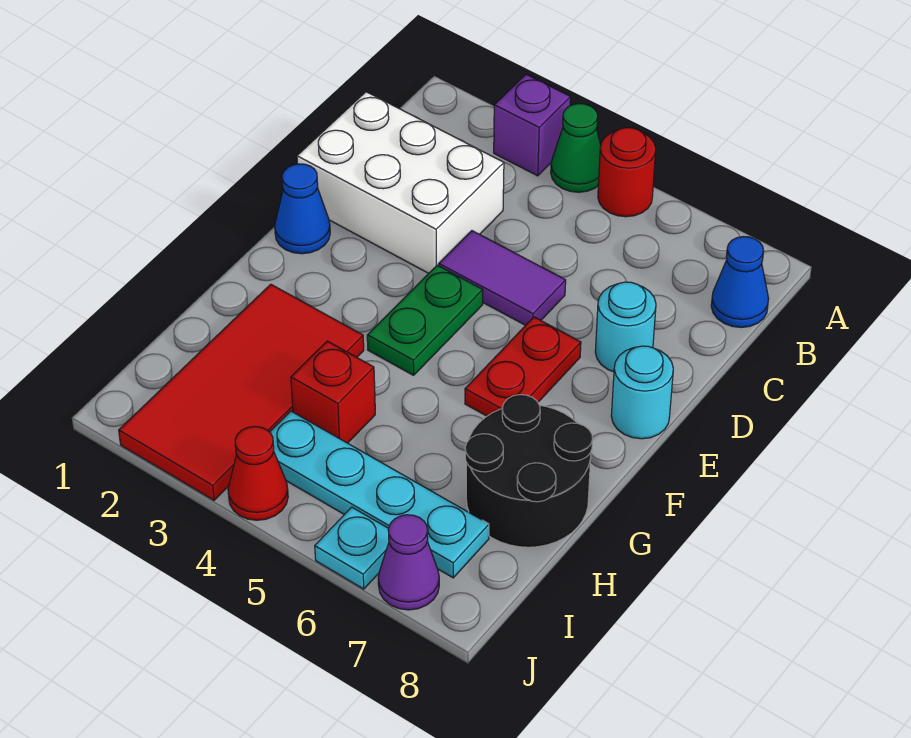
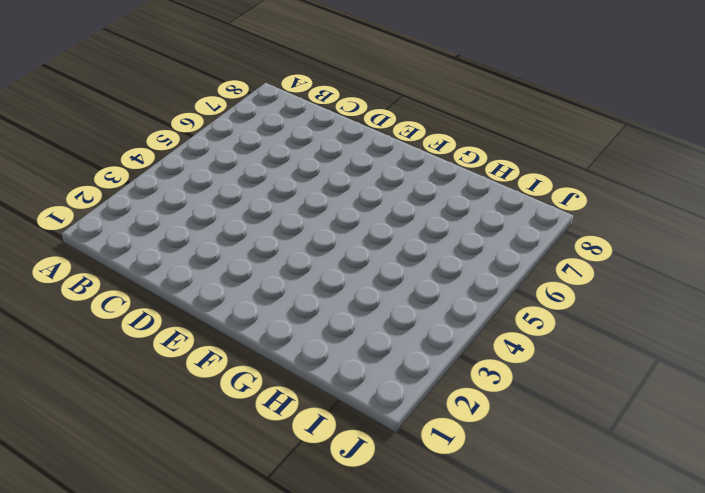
none -> purple 1x1 brick [494,74,571,176]
none -> green 1x1 cone [551,103,601,192]
none -> red 1x1 round brick [598,127,656,217]

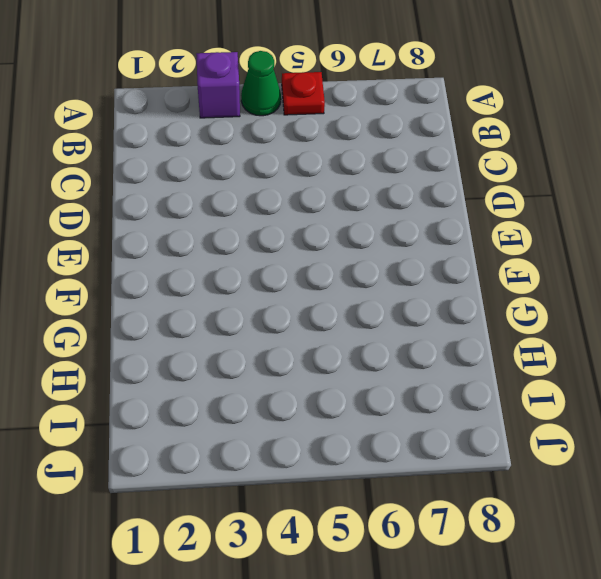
red 1x1 plate [282,72,325,115] -> red 1x1 round brick [598,127,656,217]
none -> blue 1x1 cone [711,236,769,328]
none -> white 2x3 brick [297,92,504,273]
none -> purple 1x2 tile [439,231,566,325]

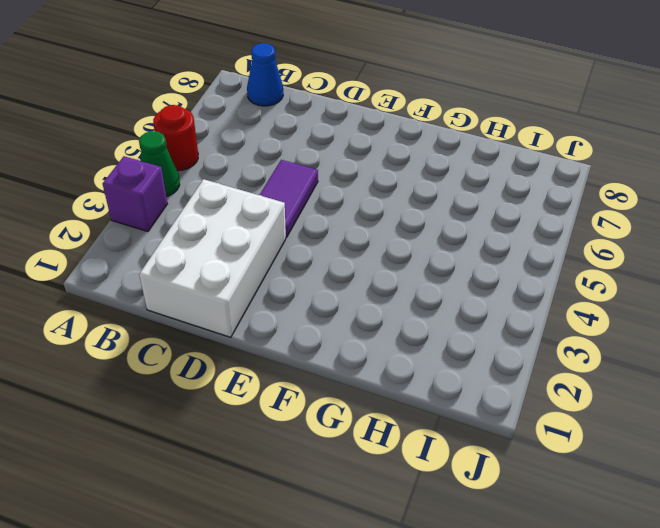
none -> cyan 1x1 round brick [595,282,656,372]
none -> blue 1x1 cone [275,164,330,254]
none -> green 1x2 plate [367,265,483,375]

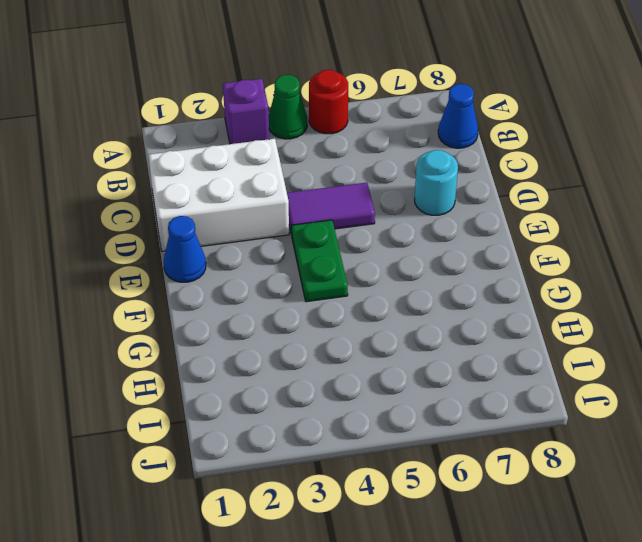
none -> red 1x2 plate [465,317,581,416]
none -> cyan 1x1 round brick [611,346,673,439]
none -> red 2x4 tile [119,284,364,500]

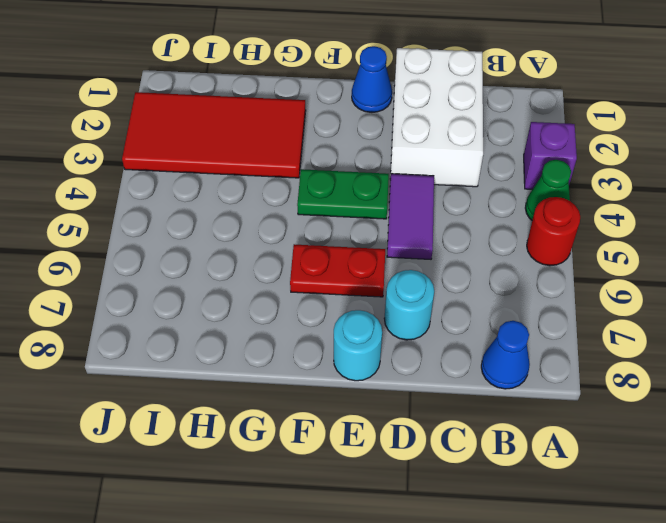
none -> black 2x2 round brick [465,395,593,547]
none -> red 1x1 brick [291,341,375,443]
none -> cyan 1x4 plate [270,411,489,578]

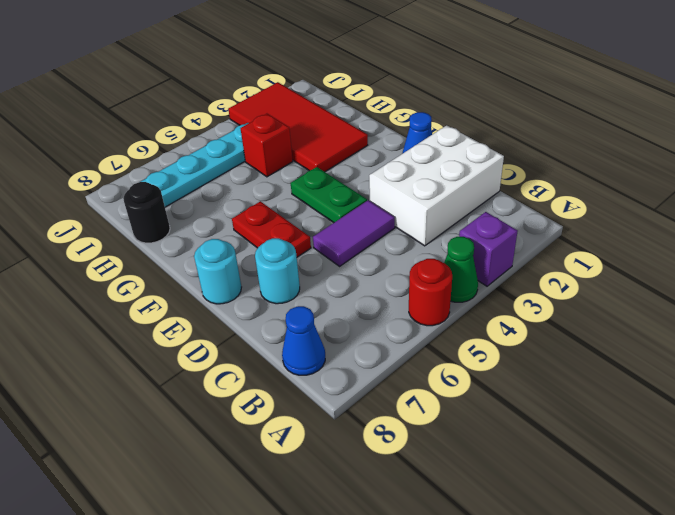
black 1x1 round brick [123,182,170,243] -> black 2x2 round brick [465,395,593,547]
none -> red 1x1 cone [228,426,288,520]
none -> cyan 1x1 plate [315,507,389,589]
none -> purple 1x1 cone [378,515,439,610]

